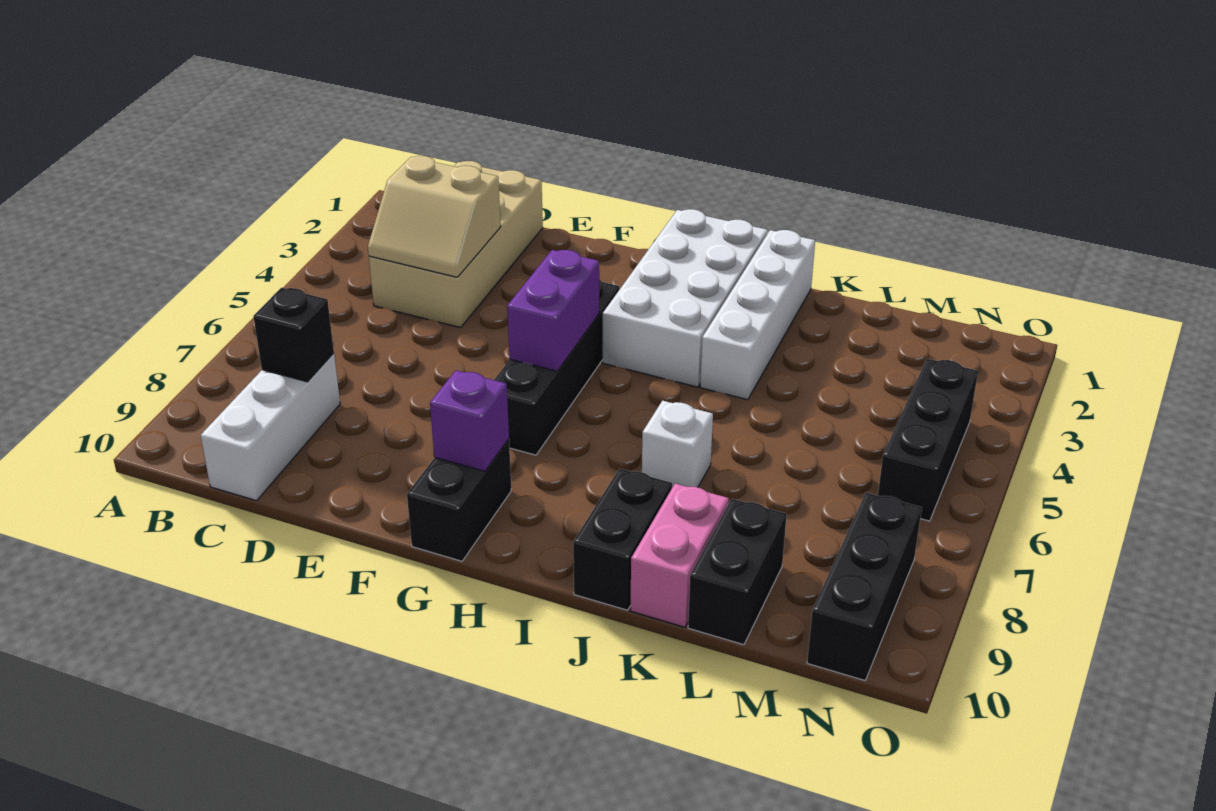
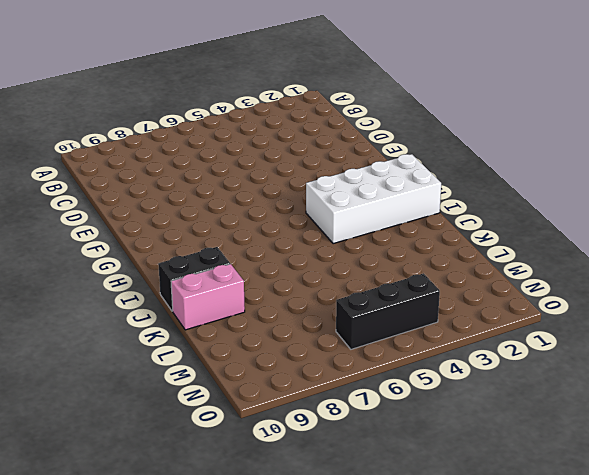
none -> tan 2x4 brick [369,161,543,328]
none -> white 1x3 brick [201,353,340,501]
none -> black 1x4 brick [494,279,619,455]

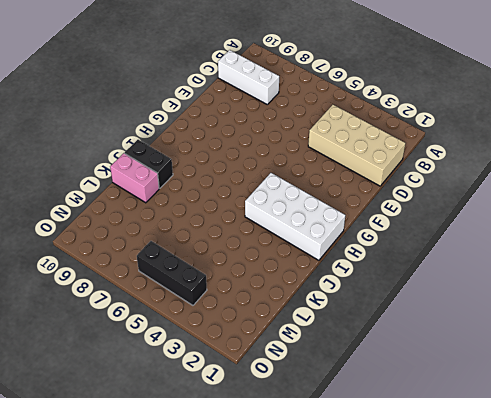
none -> black 1x4 brick [494,279,619,455]
none -> black 1x2 brick [407,439,511,561]
none -> white 1x4 brick [700,230,815,400]

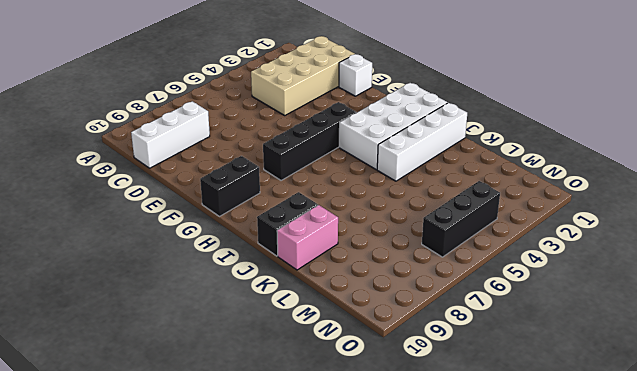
white 1x1 brick [339,54,372,96] -> white 1x1 brick moved to [642,401,713,488]
none -> black 1x2 brick [688,499,787,645]
none -> black 1x3 brick [807,493,922,680]
none -> tan 2x2 slope [368,156,501,277]

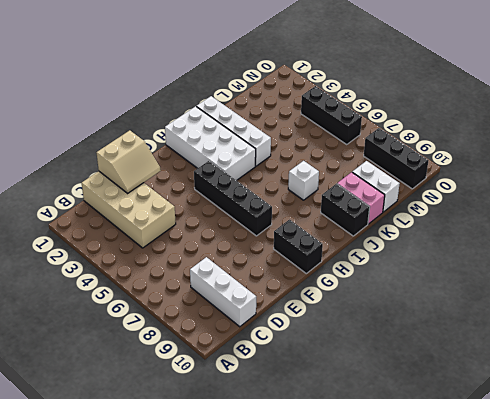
tan 2x2 slope [96,130,161,193] -> tan 2x2 slope moved to [368,156,501,277]
white 1x2 brick [352,161,400,212] -> black 1x2 brick [688,499,787,645]
none -> black 1x1 brick [253,288,334,382]
none -> purple 1x2 brick [507,250,599,371]
none -> purple 1x1 brick [430,370,509,471]

